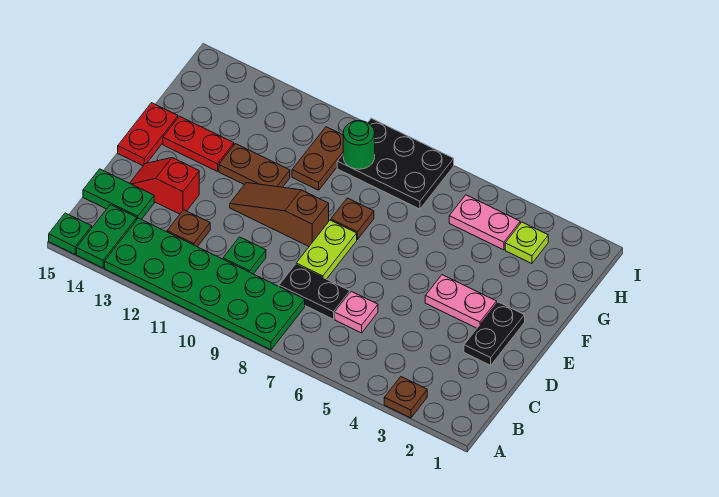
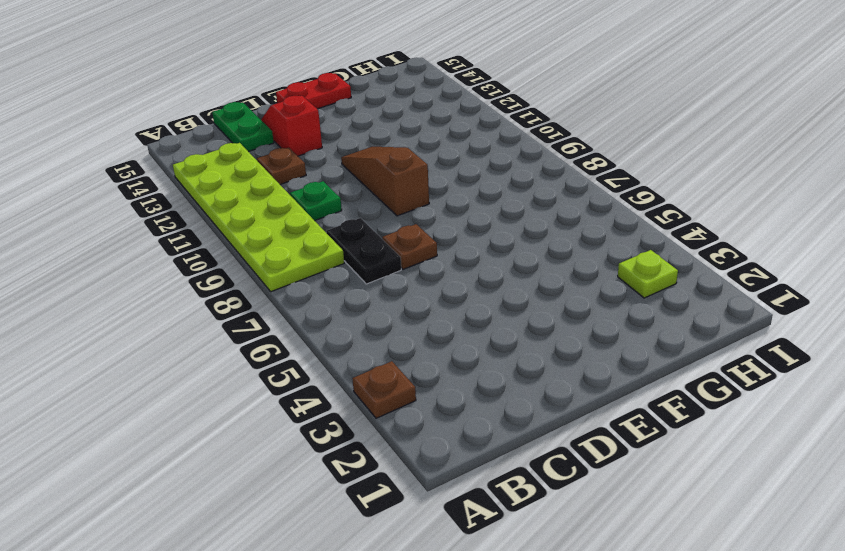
lime 2x6 plate [173,143,344,292] -> green 2x6 plate [105,218,305,350]
brown 1x1 plate [382,224,437,269] -> brown 1x1 plate moved to [331,198,374,239]
none -> green 1x2 plate [77,205,137,268]
none -> green 1x1 plate [49,213,92,254]
none -> pink 1x1 plate [335,292,378,333]

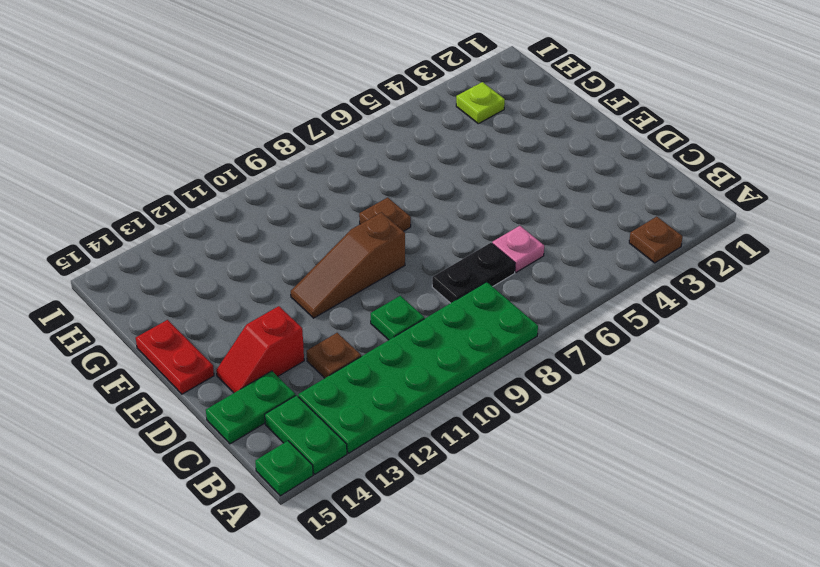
none -> black 1x2 plate [464,302,525,365]
none -> lime 1x2 plate [296,220,357,279]
none -> pink 1x2 plate [425,275,497,328]

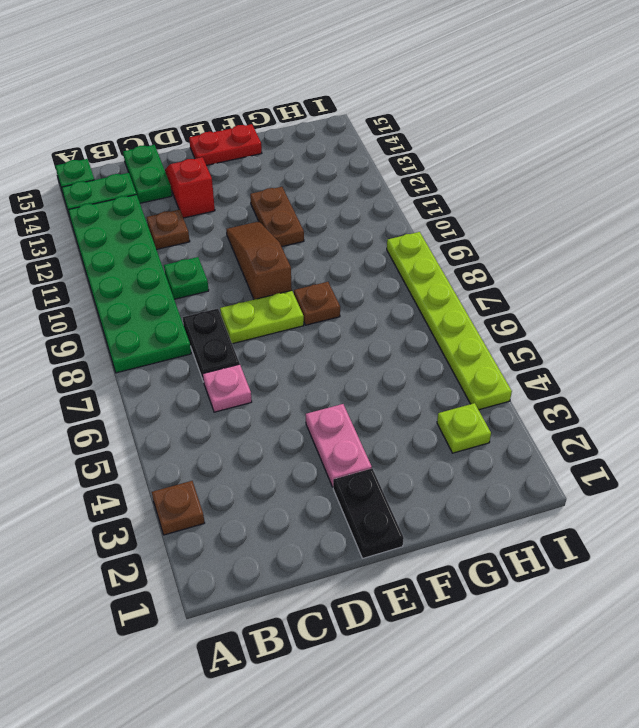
black 1x2 plate [333,469,404,558] -> black 1x2 plate turned to [464,302,525,365]
lime 1x6 plate [387,232,512,410] -> black 2x3 plate [337,118,454,209]
none -> red 1x2 plate [163,116,234,171]
none -> brown 1x2 plate [292,127,343,190]
none -> pink 1x2 plate [449,195,520,250]

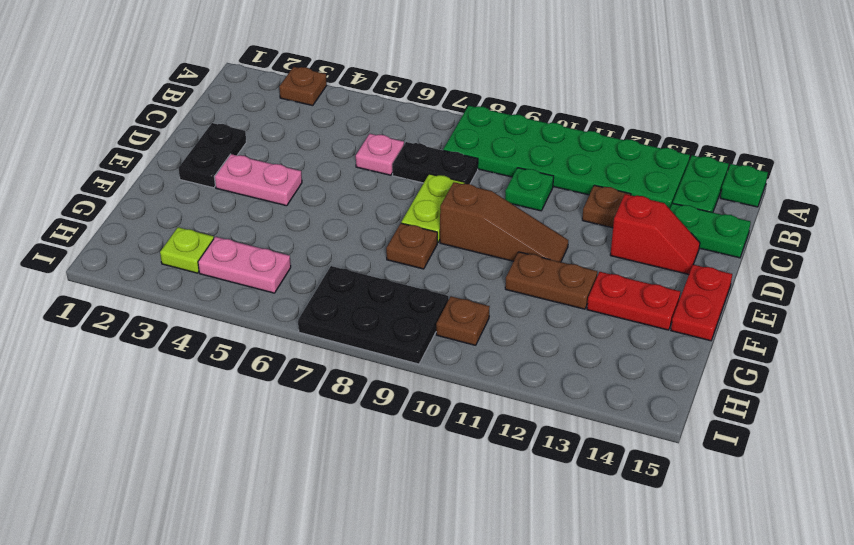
brown 1x1 plate [436,296,490,345] -> brown 1x2 plate [292,127,343,190]
none -> green 1x1 round brick [343,121,375,169]

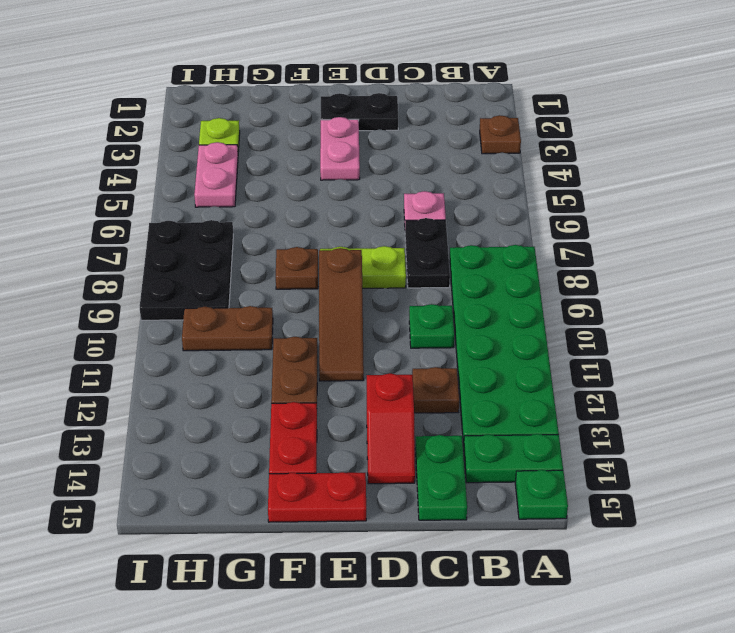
none -> green 1x1 round brick [343,121,375,169]

